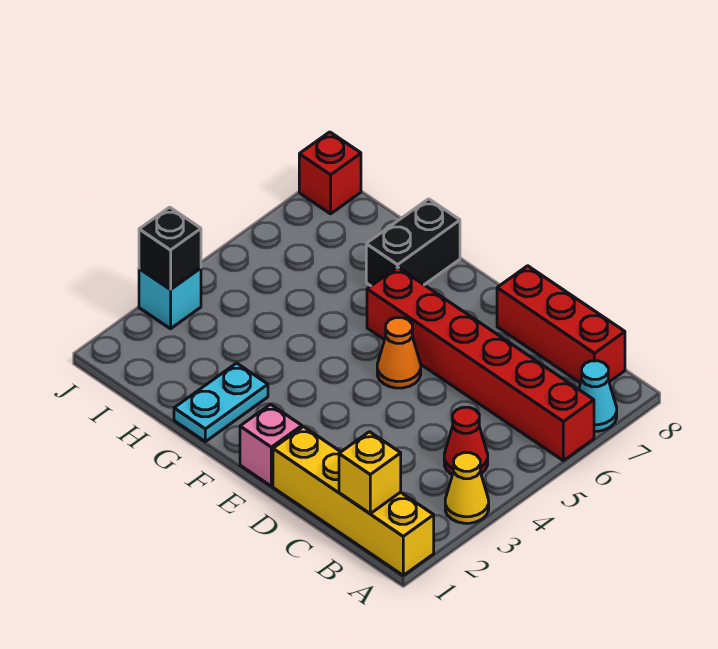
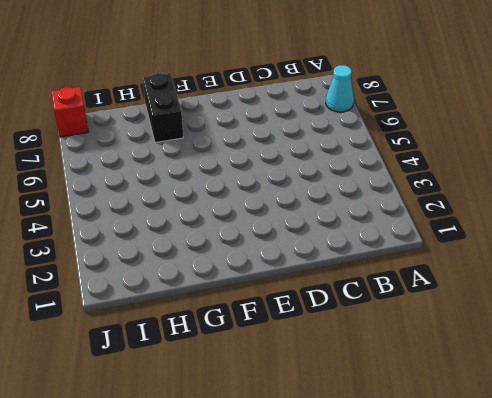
none -> yellow 1x4 brick [273,427,434,575]
none -> yellow 1x1 cone [445,453,489,523]
none -> red 1x6 brick [367,267,594,461]

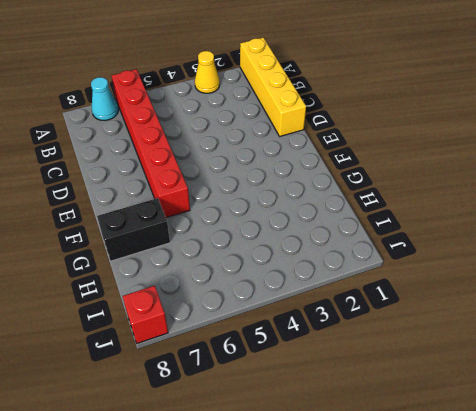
none -> red 1x1 cone [444,407,488,475]
none -> red 1x3 brick [497,266,625,383]
none -> pink 1x1 brick [240,404,302,486]

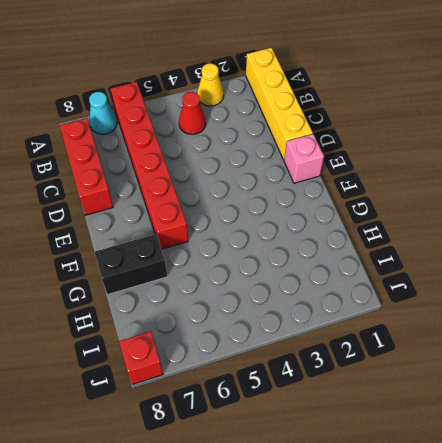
none -> orange 1x1 cone [377,318,421,388]
none -> cyan 1x2 plate [174,363,268,442]
none -> cyan 1x1 brick [139,268,201,329]

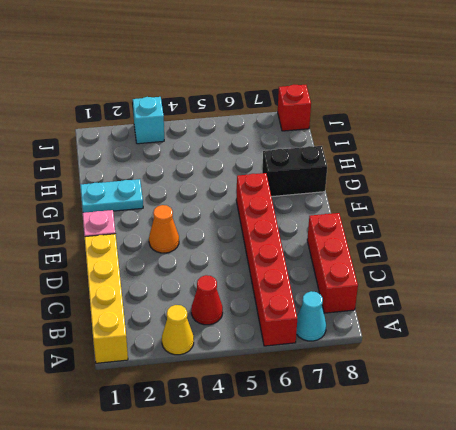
orange 1x1 cone [149,205,179,253] -> orange 1x1 cone moved to [377,318,421,388]
none -> yellow 1x1 brick [339,432,401,513]
none -> black 1x1 brick [139,207,201,289]

